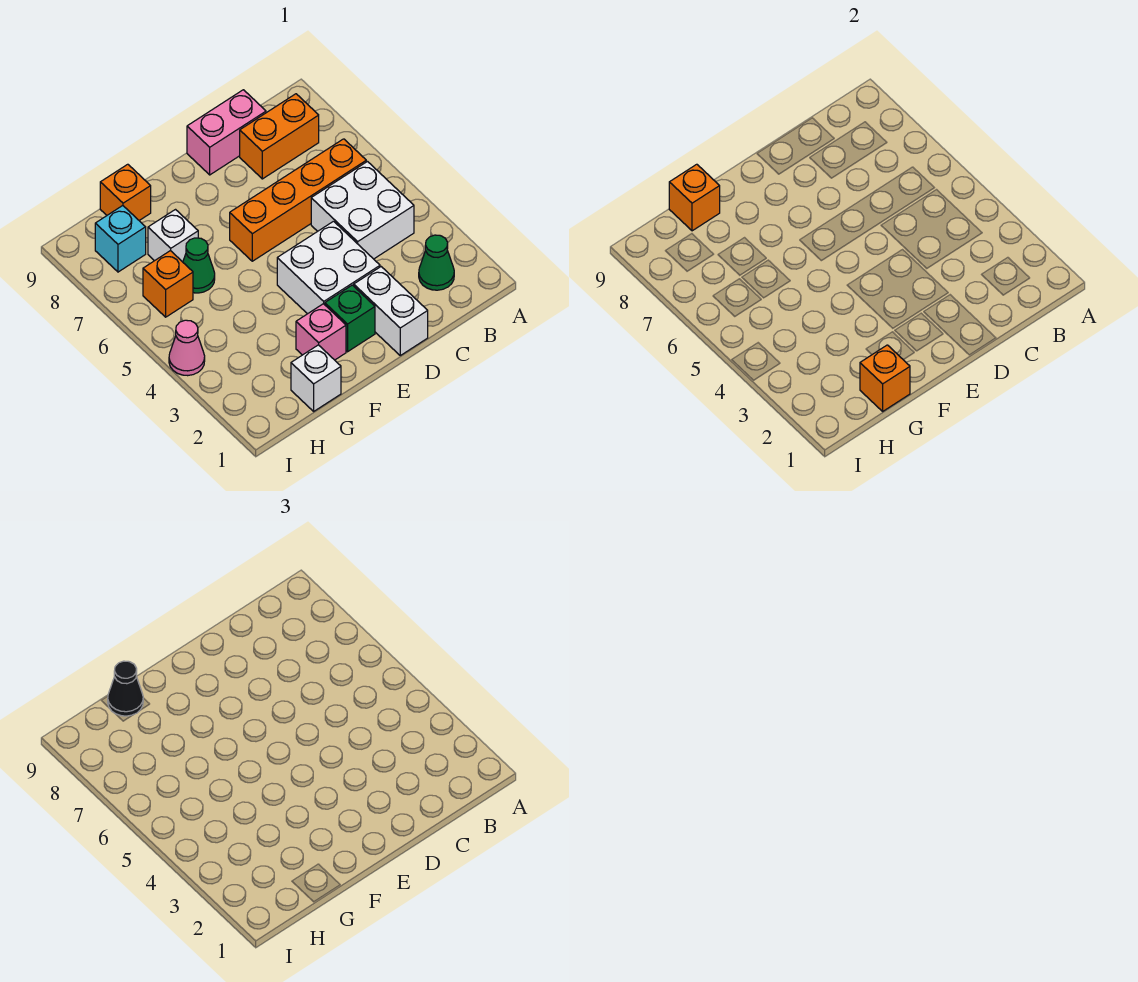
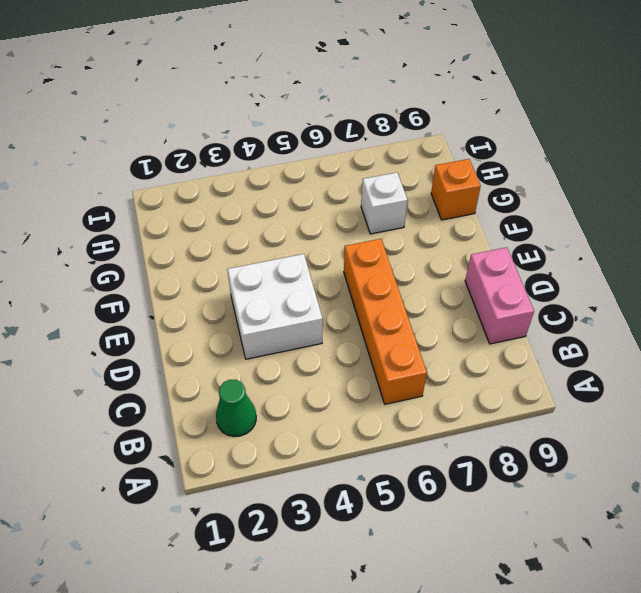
none -> white 2x2 brick [311,162,414,259]
none -> orange 1x2 brick [240,94,319,179]
none -> white 1x2 brick [354,267,428,355]

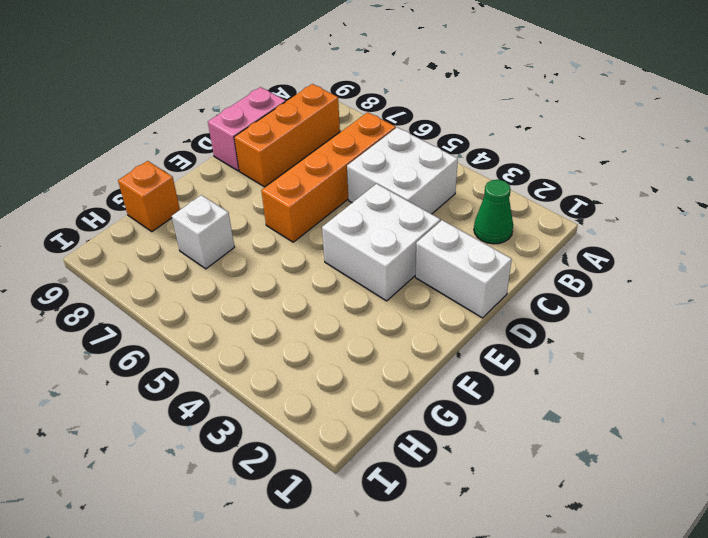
orange 1x3 brick [234,84,340,187] -> orange 1x2 brick [240,94,319,179]
none -> green 1x1 brick [325,285,375,352]
none -> pink 1x1 brick [296,304,346,360]
none -> white 1x1 brick [291,345,341,411]

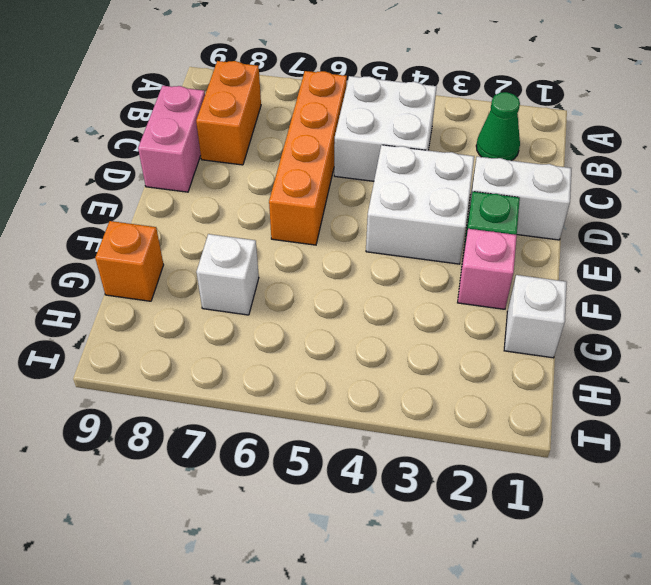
none -> green 1x1 cone [183,238,215,293]
none -> orange 1x1 brick [143,251,193,317]
none -> cyan 1x1 brick [95,206,146,272]

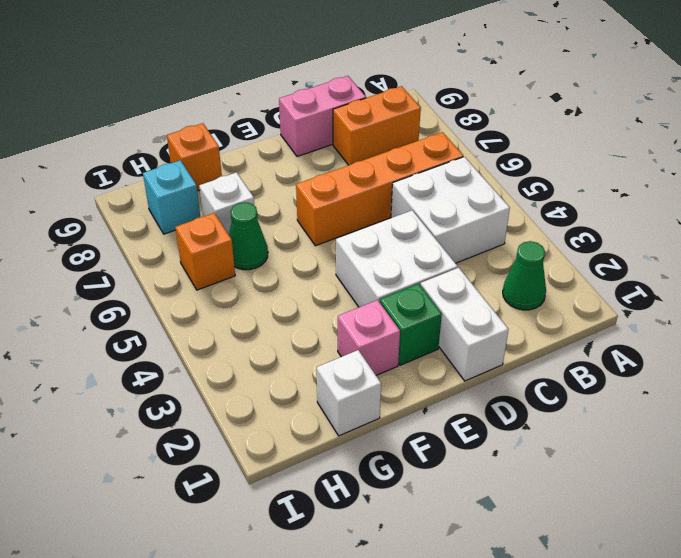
none -> pink 1x1 cone [169,320,205,376]
none -> orange 1x1 brick [860,345,910,411]
none -> orange 1x1 brick [669,164,720,231]

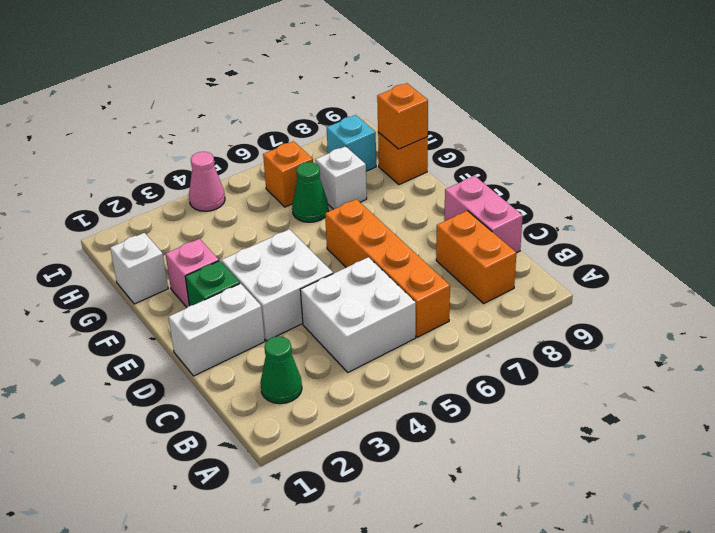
none -> orange 1x1 brick [860,345,910,411]
none -> black 1x1 cone [108,661,143,716]

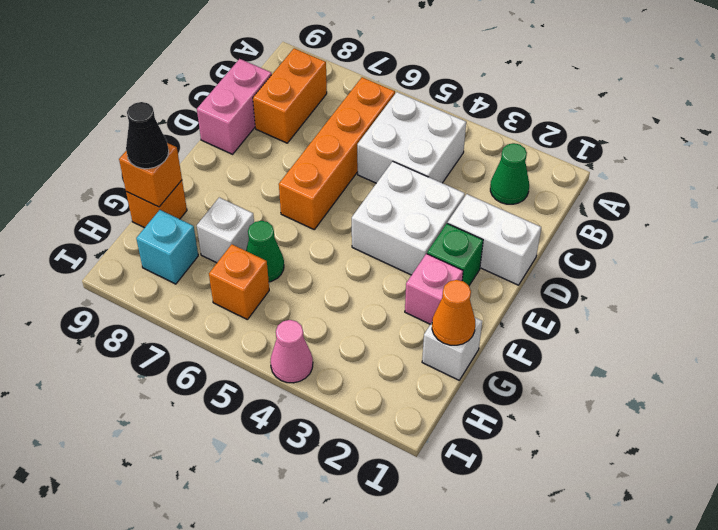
orange 1x1 cone [432,280,475,345] -> orange 1x1 brick [860,345,910,411]

